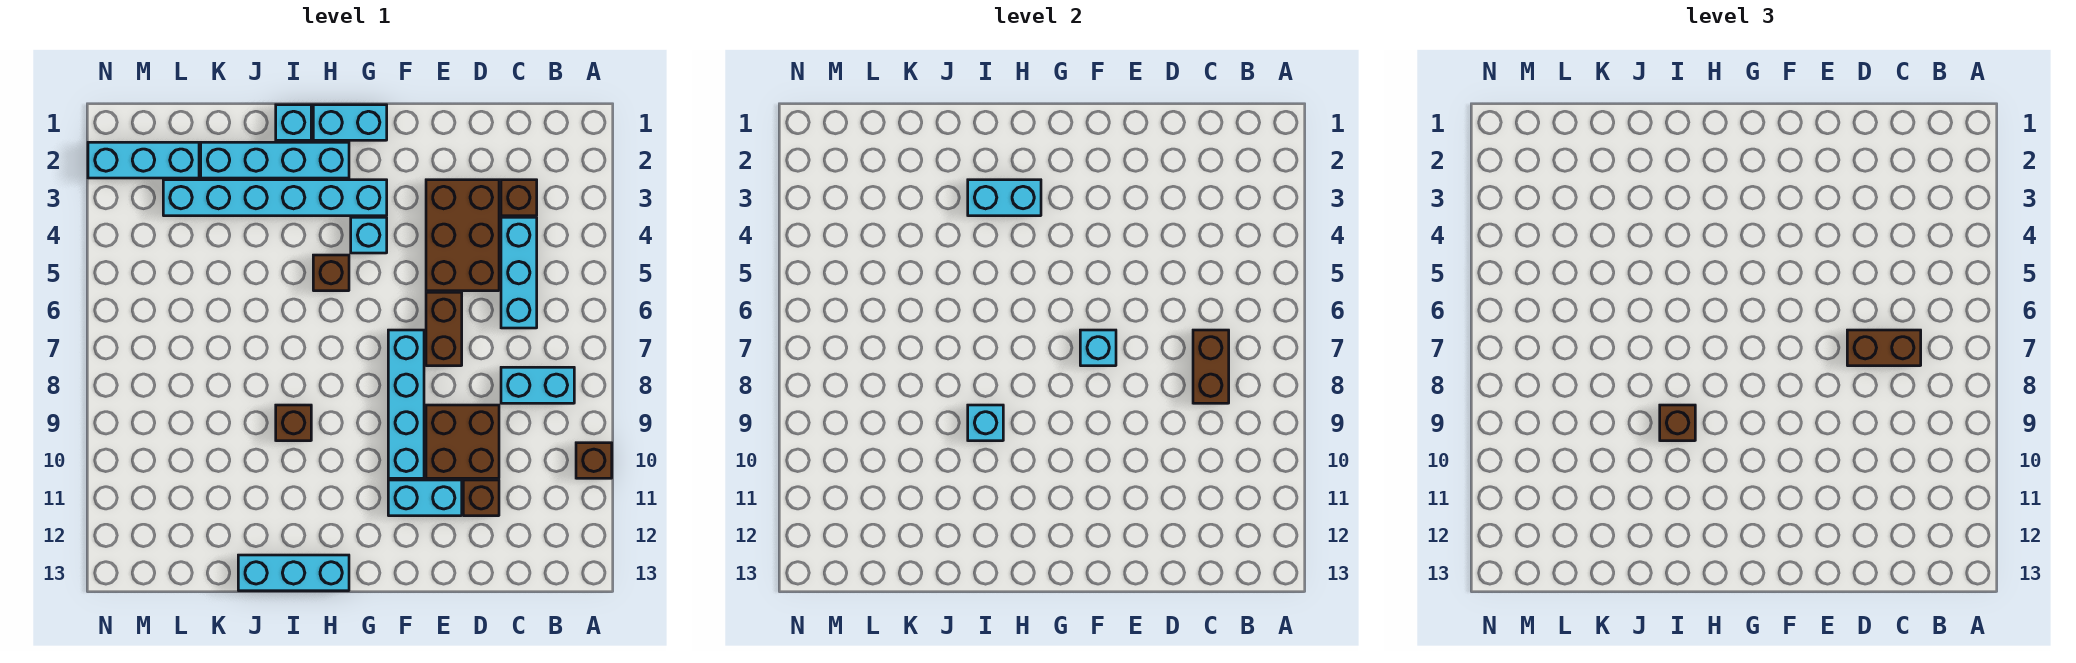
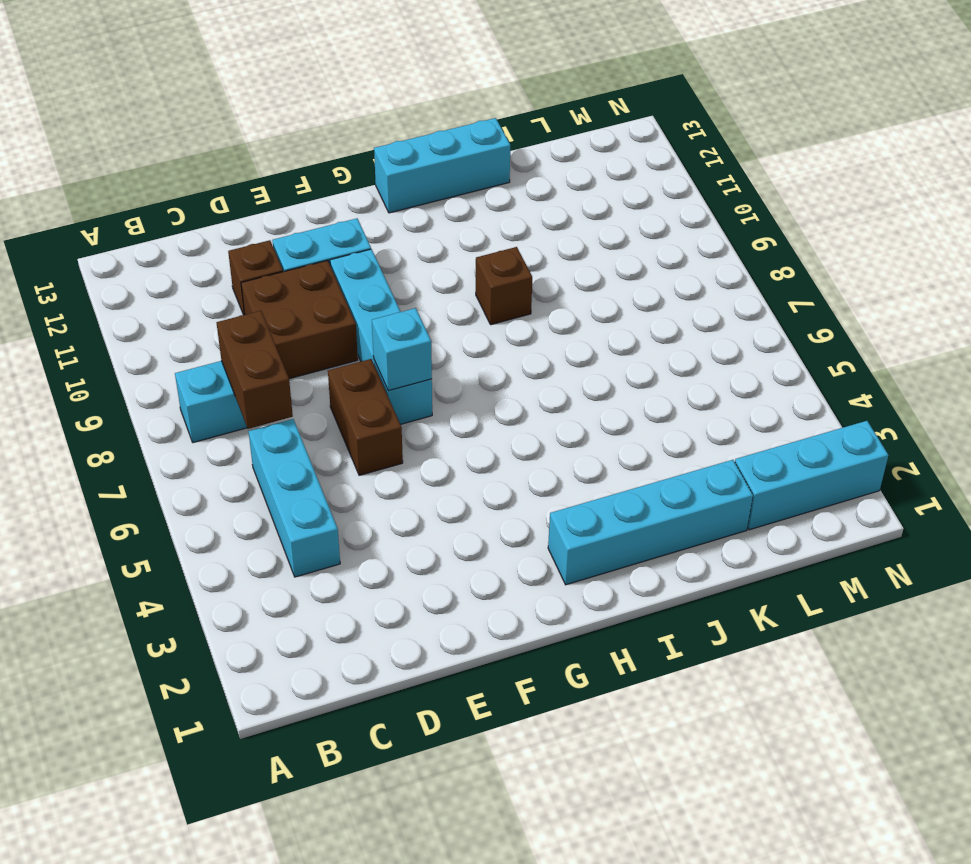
none -> brown 1x1 brick [576,443,612,478]
none -> brown 1x1 brick [501,180,537,216]
none -> brown 2x3 brick [426,180,499,291]

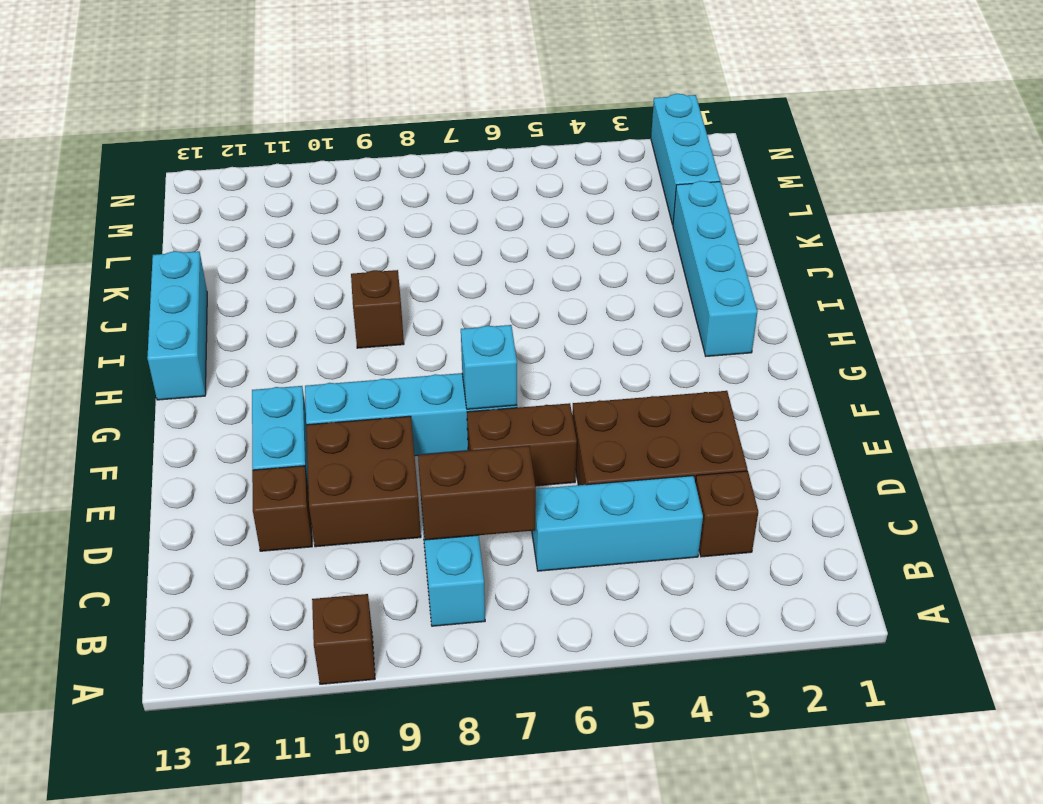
none -> cyan 1x2 brick [313,105,387,140]
none -> cyan 1x6 brick [163,180,387,216]
none -> cyan 1x1 brick [351,217,387,253]

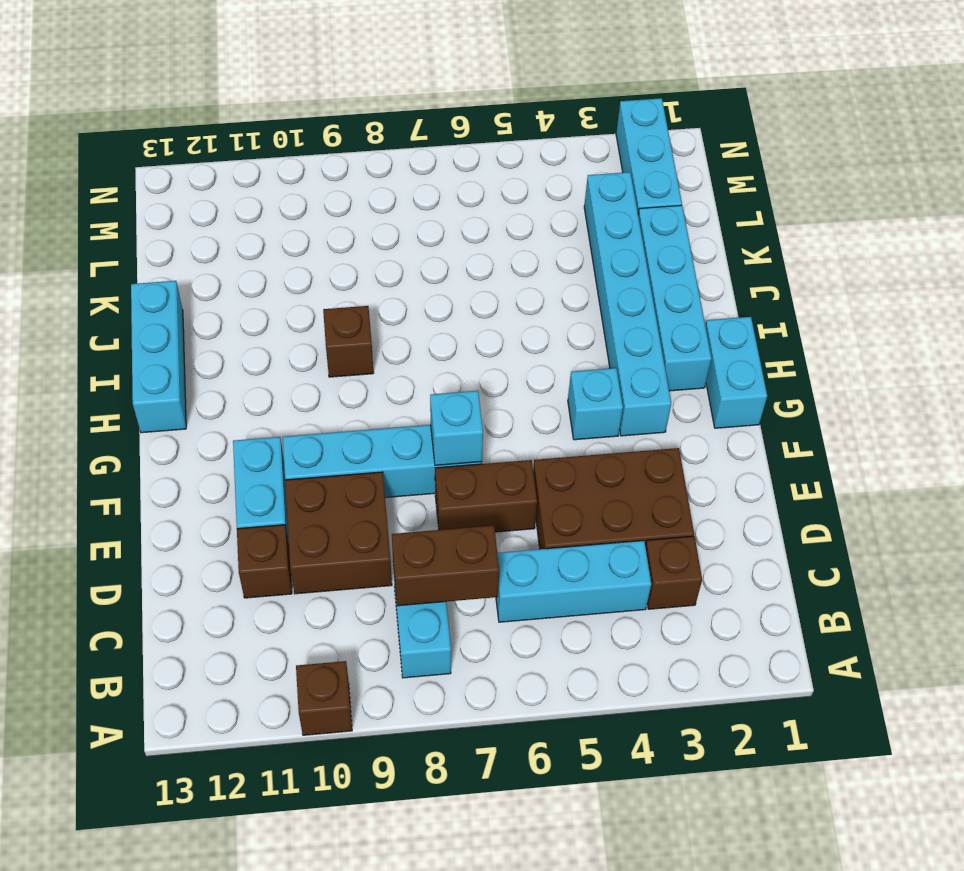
none -> brown 1x1 brick [313,255,349,291]
none -> cyan 1x1 brick [276,105,311,140]
none -> cyan 1x2 brick [968,180,1041,216]

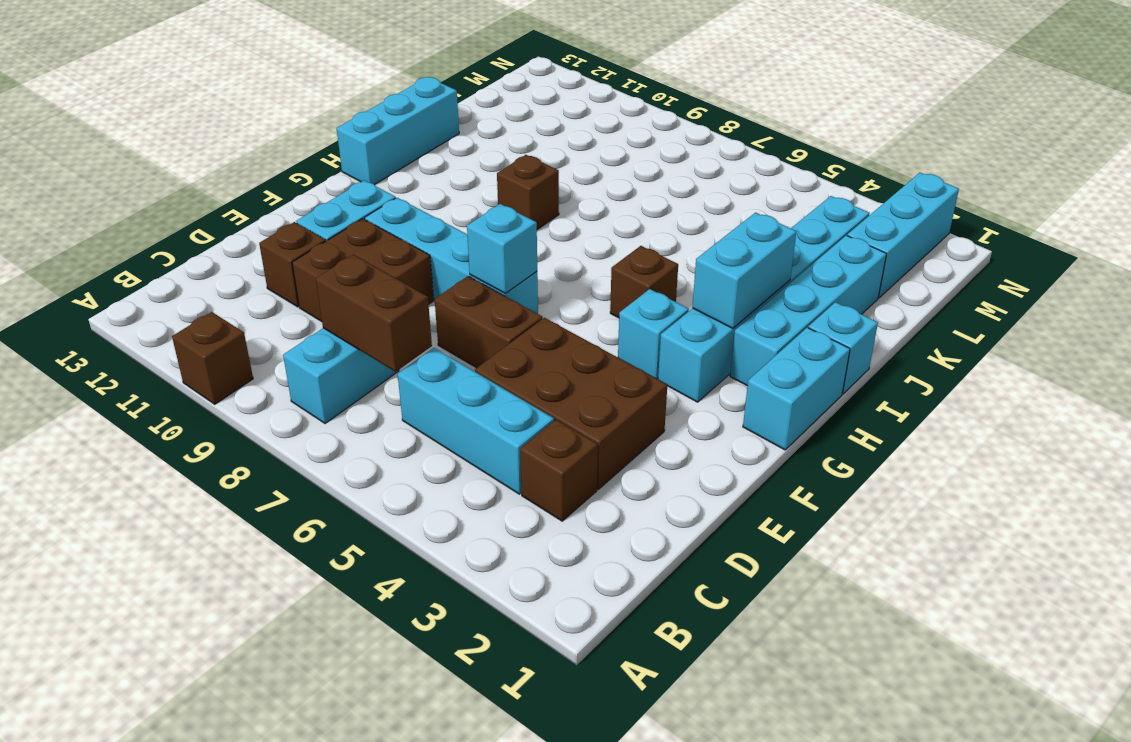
none -> cyan 1x1 brick [968,405,1003,441]
none -> brown 1x2 brick [1847,330,1921,366]
none -> brown 1x1 brick [1660,405,1695,441]

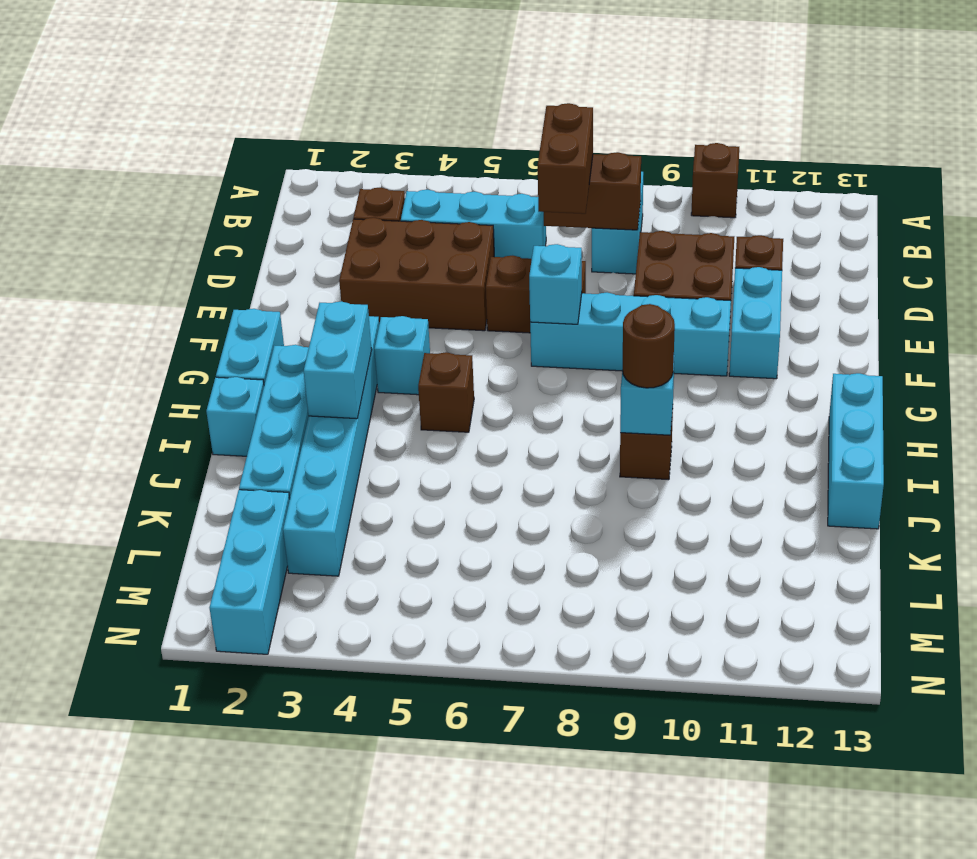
brown 1x1 round brick [623,304,675,388] -> brown 1x1 brick [1660,405,1695,441]

